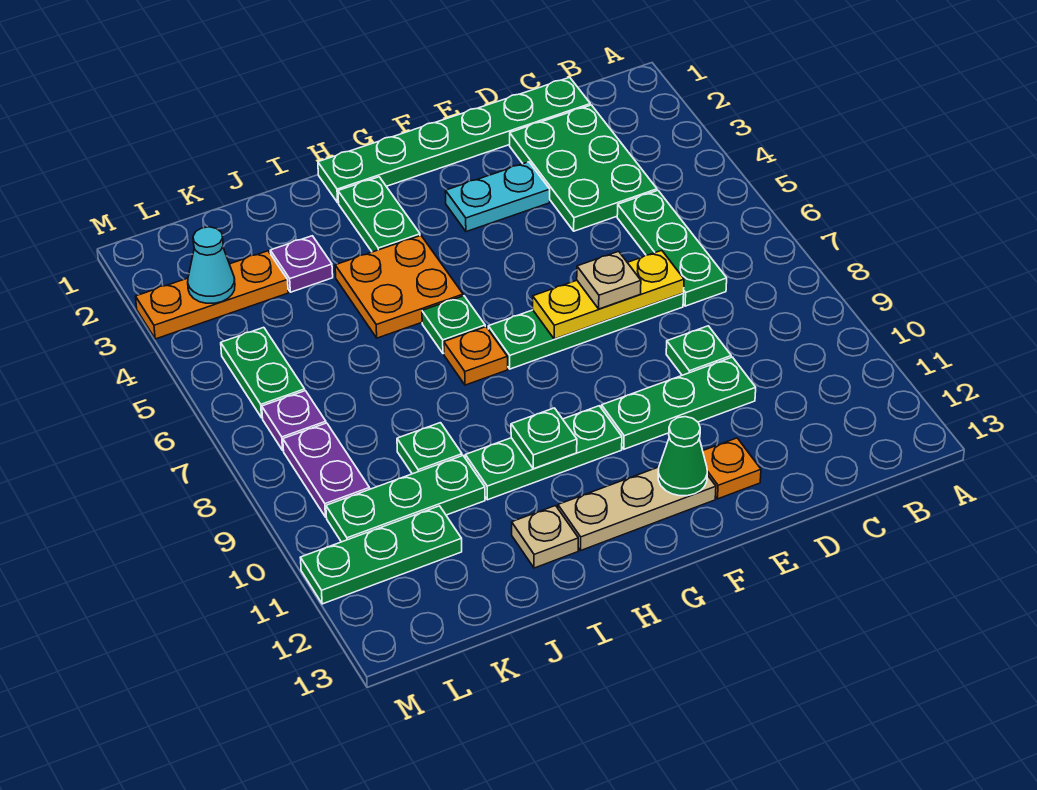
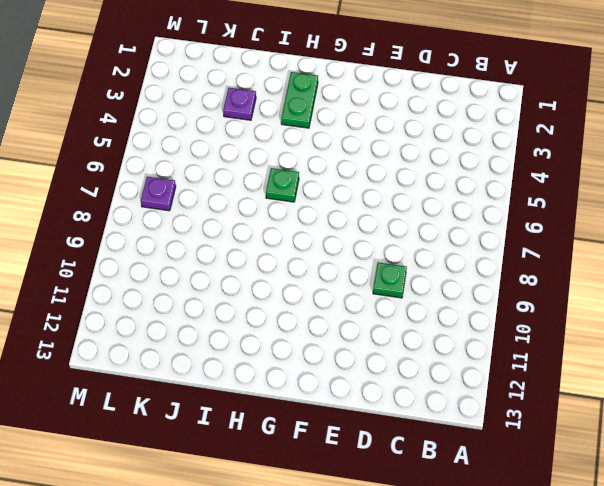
none -> green 1x6 plate [318,77,590,203]
none -> green 2x3 plate [510,105,657,231]
none -> green 1x3 plate [617,190,727,306]

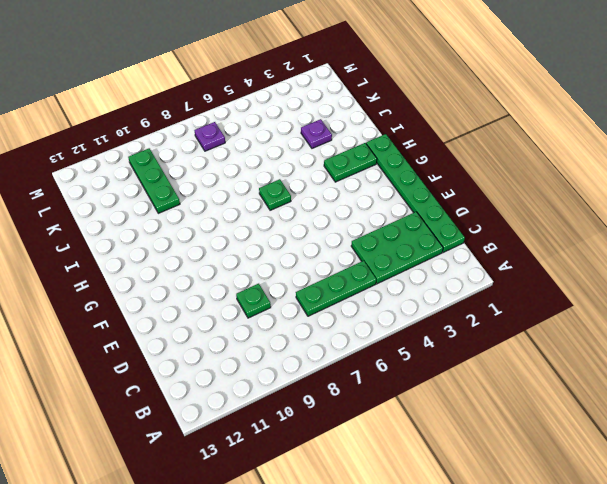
none -> green 1x4 plate [488,293,684,369]
none -> green 1x3 plate [602,357,756,449]
none -> cyan 1x2 plate [445,162,550,232]

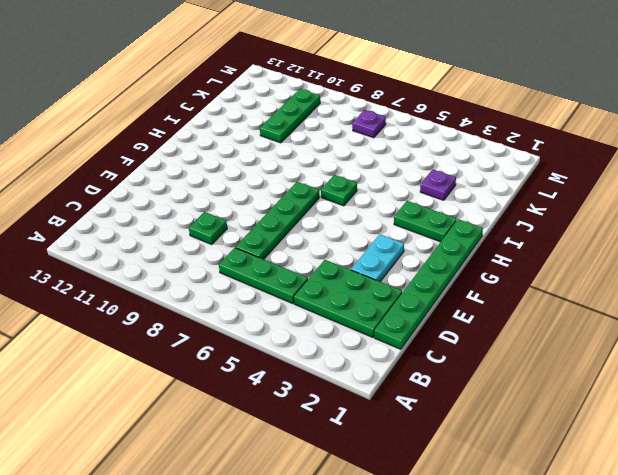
none -> green 1x3 plate [602,357,756,449]
none -> orange 1x1 plate [703,438,761,499]
none -> tan 1x3 plate [558,467,716,551]

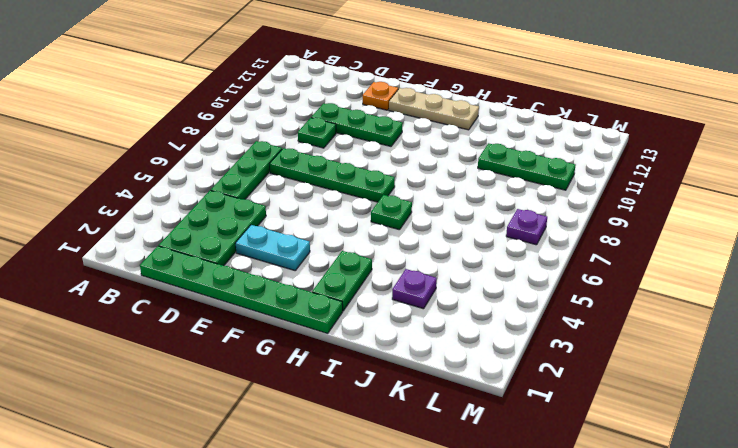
none -> green 1x3 plate [465,406,622,500]
none -> orange 2x2 plate [335,235,463,338]
none -> orange 1x1 plate [444,327,508,385]

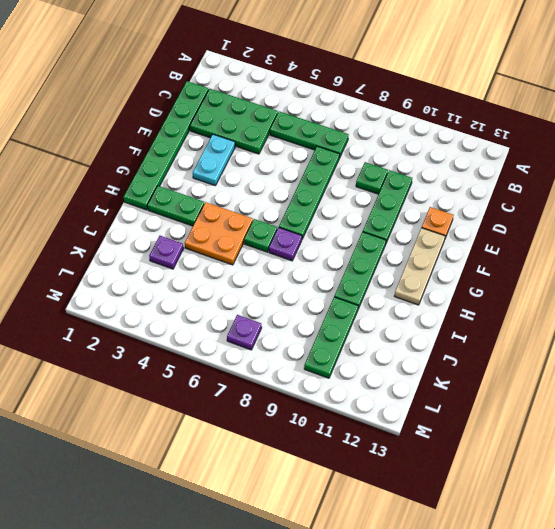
purple 1x1 plate [269,228,302,261] -> orange 1x1 plate [444,327,508,385]
none -> tan 1x1 plate [512,506,578,568]
none -> green 1x1 plate [397,423,462,474]
none -> orange 1x3 plate [136,251,288,339]

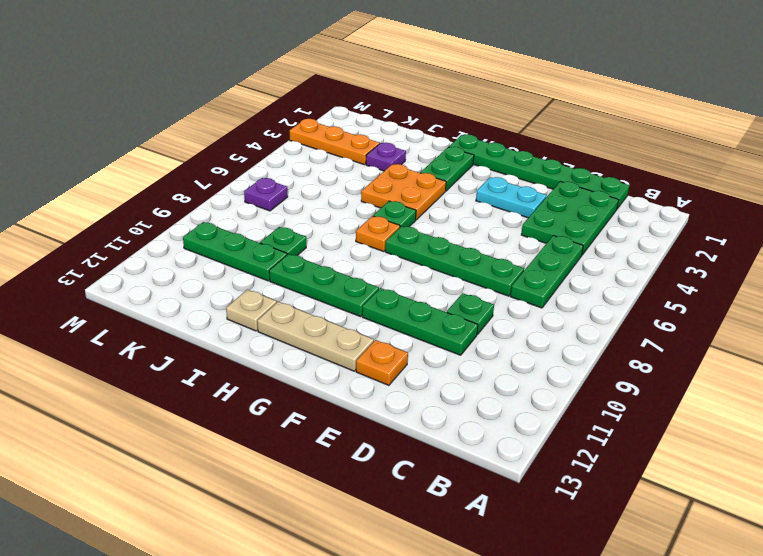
none -> green 1x3 plate [300,506,462,604]
none -> green 1x2 plate [221,327,305,418]
none -> purple 1x2 plate [283,423,370,517]

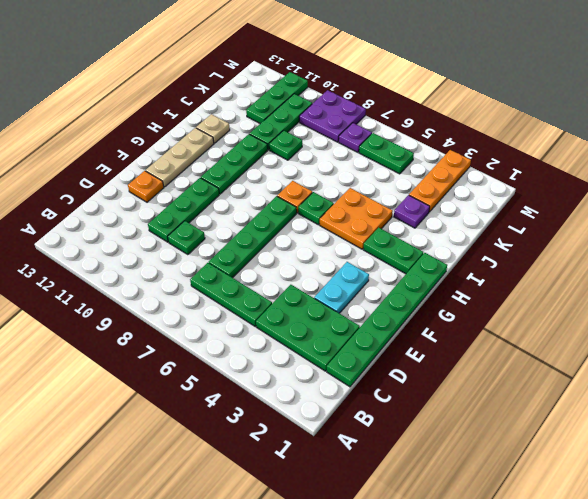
purple 2x2 plate [299,90,366,142] -> purple 1x2 plate [283,423,370,517]
none -> yellow 1x3 plate [533,250,684,339]
none -> green 1x1 cone [658,417,707,496]
none -> green 1x1 plate [511,408,577,469]

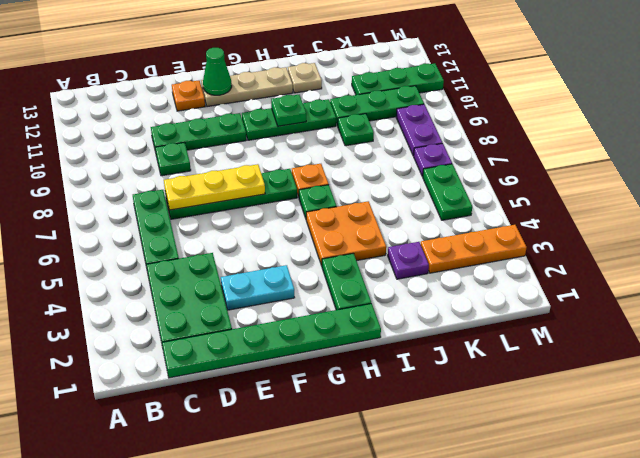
none -> cyan 1x1 cone [188,227,235,303]
none -> tan 1x1 plate [577,251,641,309]

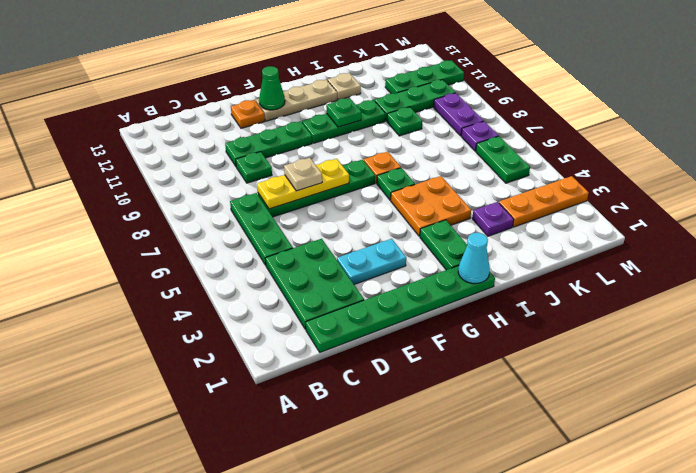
cyan 1x1 cone [458,233,490,283] -> cyan 1x1 cone moved to [188,227,235,303]

